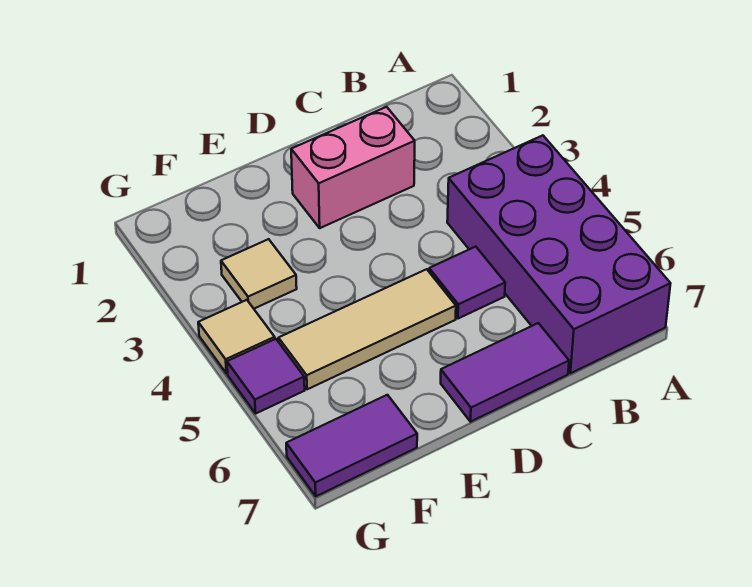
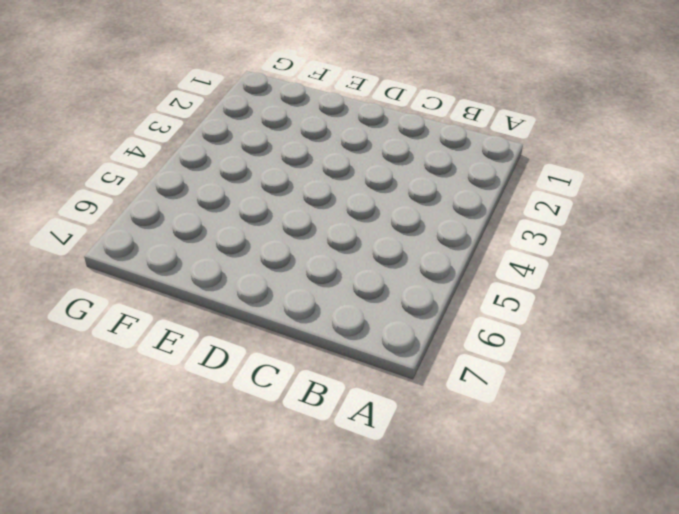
none -> purple 2x4 brick [447,135,671,373]
none -> pink 1x2 brick [291,107,415,228]

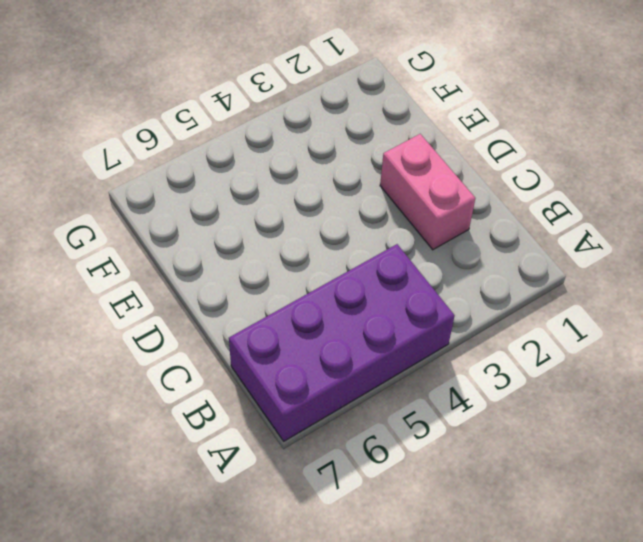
none -> purple 1x1 tile [429,247,505,319]
none -> purple 1x2 tile [441,323,569,422]

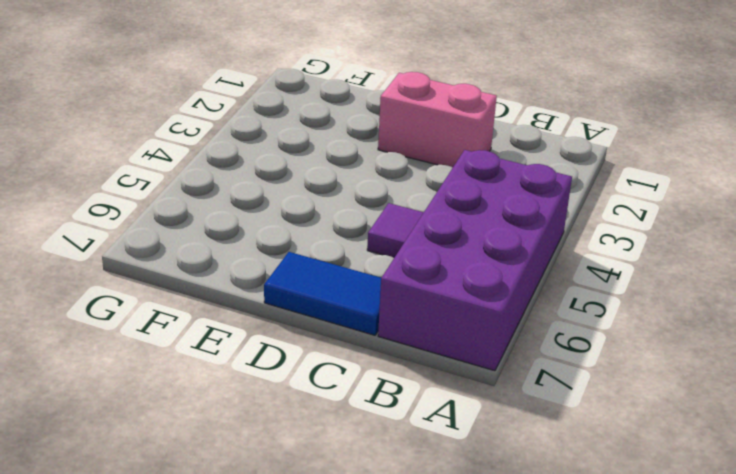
blue 1x2 tile [264,252,381,335] -> purple 1x2 tile [441,323,569,422]
none -> tan 1x3 tile [279,269,456,389]
none -> tan 1x1 tile [221,239,297,309]

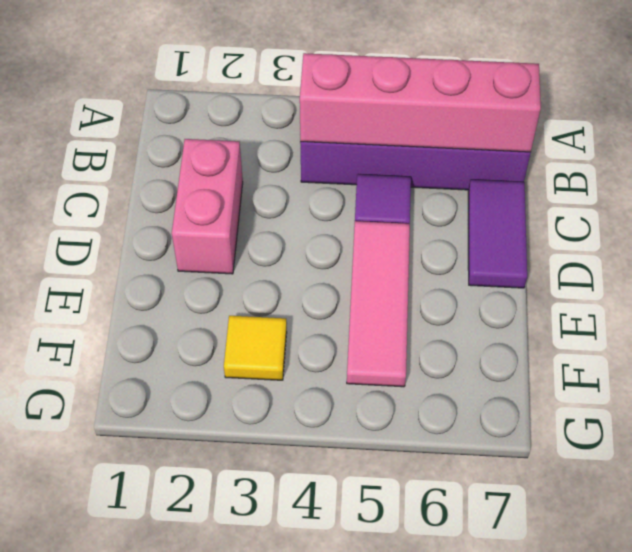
pink 1x4 brick [300,53,541,152] -> none
pink 1x3 tile [347,221,410,387] -> tan 1x3 tile [279,269,456,389]
yellow 1x1 tile [224,316,287,380] -> tan 1x1 tile [221,239,297,309]
none -> purple 1x2 tile [286,395,417,496]
none -> tan 1x1 tile [198,300,275,374]

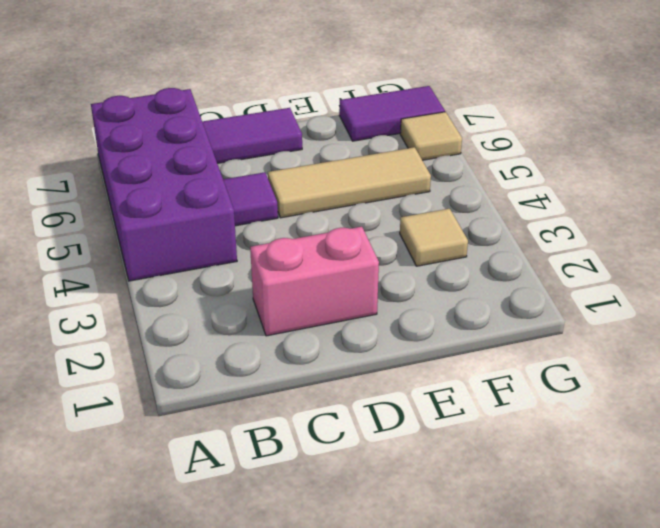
tan 1x1 tile [400,112,462,160] -> tan 1x1 tile moved to [198,300,275,374]
none -> purple 1x1 tile [227,339,305,413]

